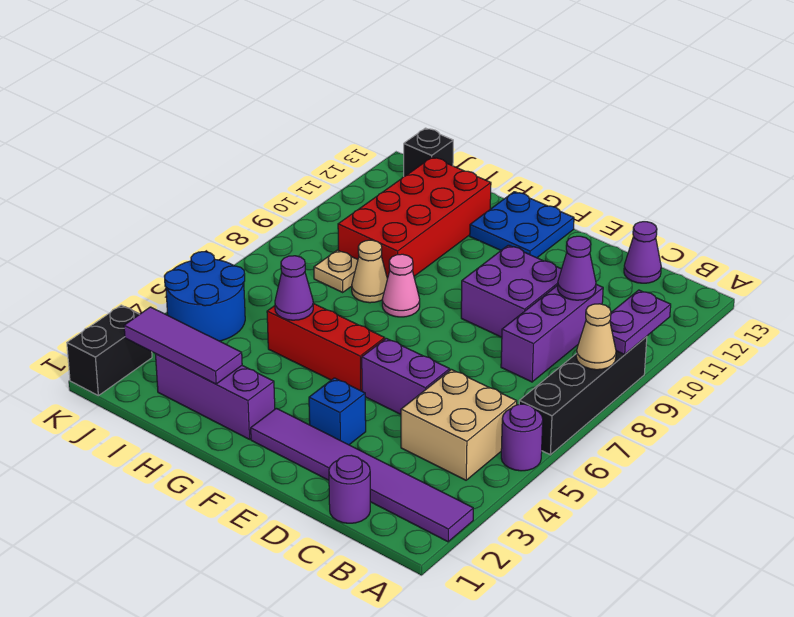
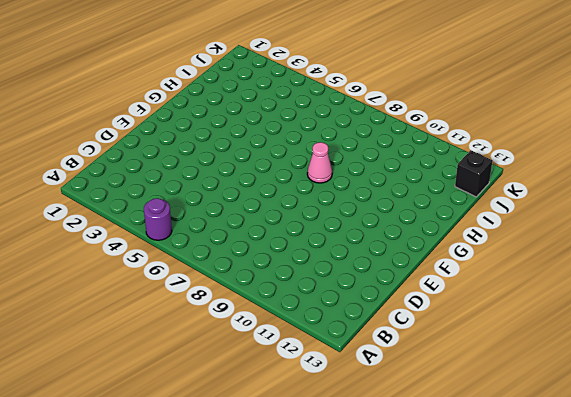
none -> purple 1x6 tile [251,408,473,542]
none -> black 1x4 brick [519,336,647,455]
none -> tan 2x2 brick [401,369,517,480]

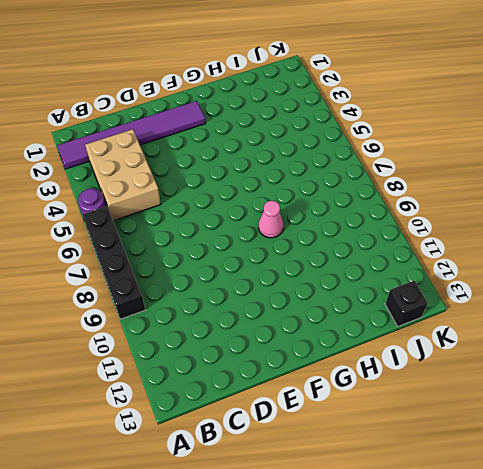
tan 2x3 brick [85,129,161,221] -> tan 2x2 brick [401,369,517,480]
none -> purple 1x1 round brick [329,455,370,523]
none -> purple 1x3 brick [501,284,603,382]
none -> purple 1x1 cone [624,222,661,283]

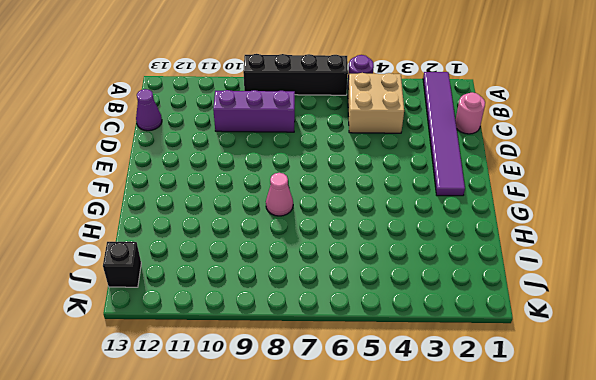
pink 1x1 round brick [455,92,485,134] -> purple 1x1 round brick [329,455,370,523]
none -> purple 1x2 brick [362,338,450,414]
none -> purple 2x2 brick [461,245,561,337]
none -> blue 1x1 brick [309,378,366,445]

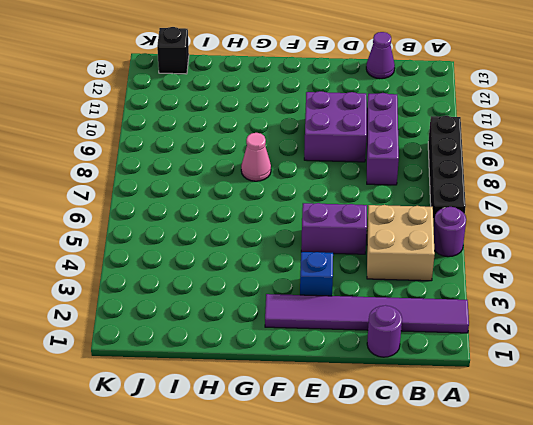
none -> red 1x3 brick [267,304,385,391]
none -> blue 2x2 plate [470,192,574,258]
none -> purple 1x3 brick [156,354,275,439]

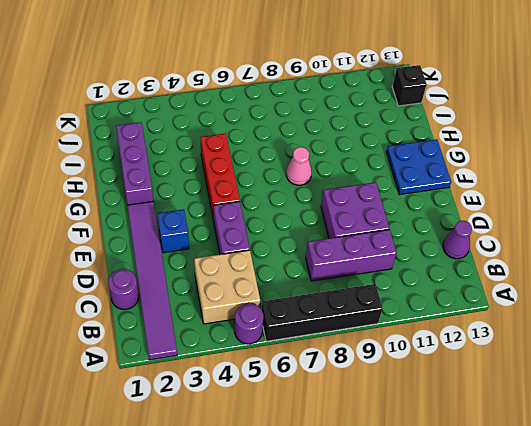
none -> tan 1x1 cone [352,240,387,303]
none -> red 2x4 brick [338,157,491,279]
none -> tan 1x1 plate [314,250,358,292]

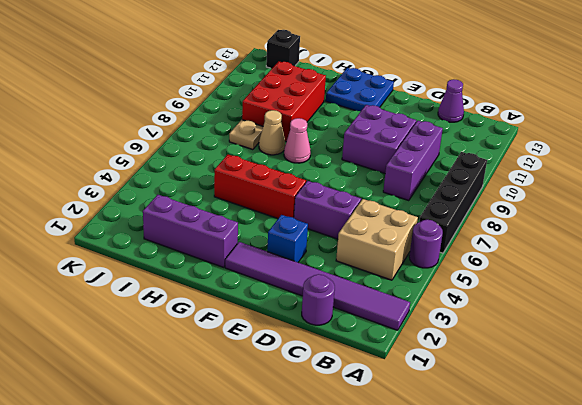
red 2x3 brick [242,61,326,142] -> red 2x4 brick [338,157,491,279]
none -> blue 2x2 round brick [164,252,245,341]
none -> black 1x2 brick [67,305,152,396]
none -> tan 1x1 cone [576,304,616,370]

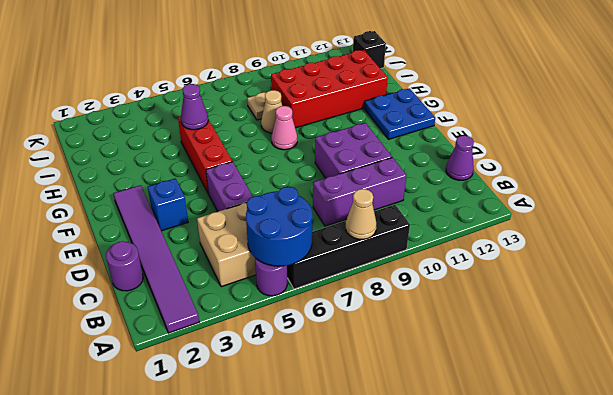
blue 2x2 round brick [246,187,312,266] -> blue 2x2 round brick moved to [164,252,245,341]
none -> purple 1x3 brick [156,354,275,439]
none -> black 1x2 brick [67,305,152,396]
none -> purple 1x2 plate [610,290,671,354]

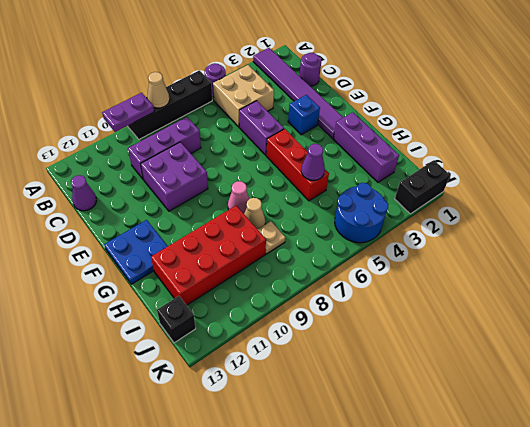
none -> purple 1x1 cone [558,236,596,300]
none -> purple 1x3 tile [124,307,242,384]

